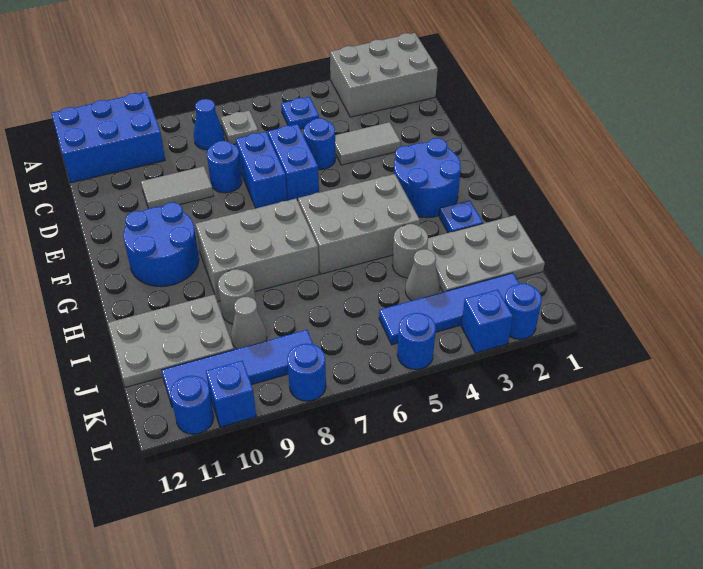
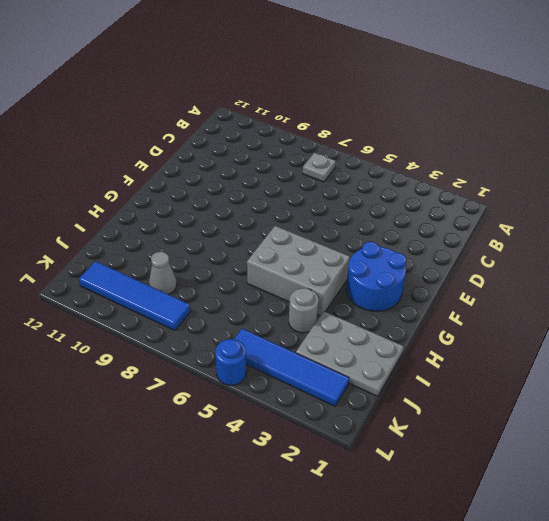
none -> grey 2x3 brick [330,33,438,117]
none -> blue 2x3 brick [51,92,165,183]
none -> blue 1x1 plate [281,97,319,129]
none -> blue 1x1 cone [194,99,225,150]

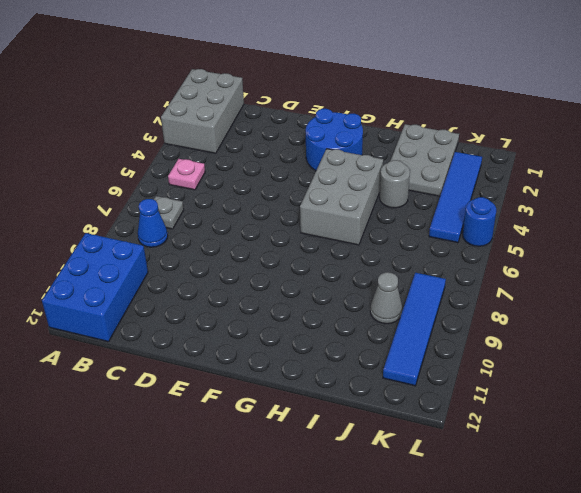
pink 1x1 plate [168,159,205,190] -> blue 1x1 plate [281,97,319,129]
none -> grey 1x2 tile [335,122,401,165]
none -> blue 1x1 round brick [303,118,336,170]
none -> blue 1x2 brick [268,124,319,200]
none -> blue 1x2 brick [236,132,287,208]

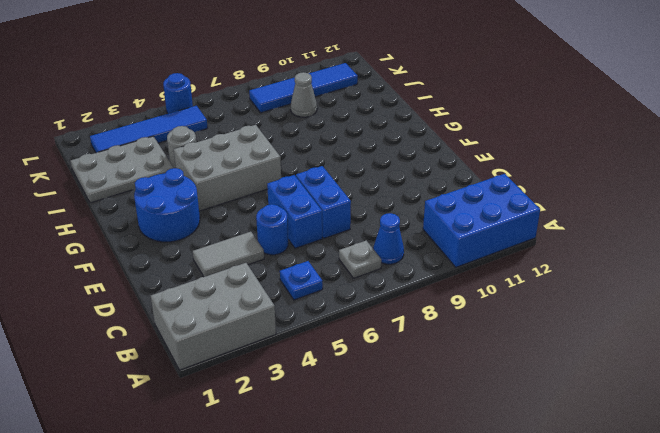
none -> blue 1x1 round brick [207,141,242,193]
none -> grey 1x2 tile [141,166,213,209]
none -> blue 2x2 round brick [123,202,199,287]
none -> grey 2x3 brick [195,199,319,302]

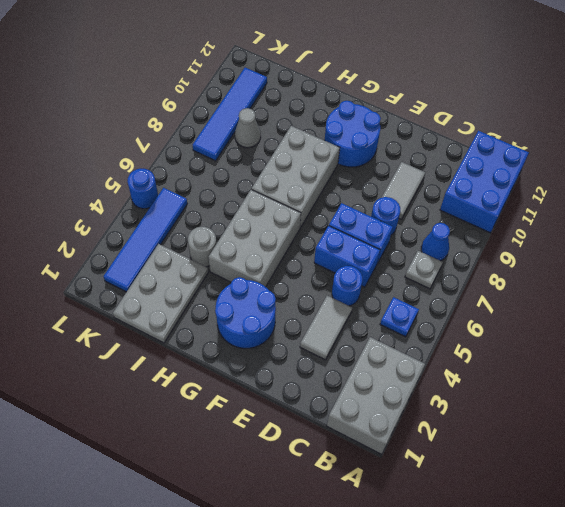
none -> blue 1x1 plate [439,200,483,233]
none -> grey 1x1 round brick [218,269,255,324]
none -> grey 2x3 plate [108,294,234,388]
none -> grey 1x1 cone [405,249,440,301]

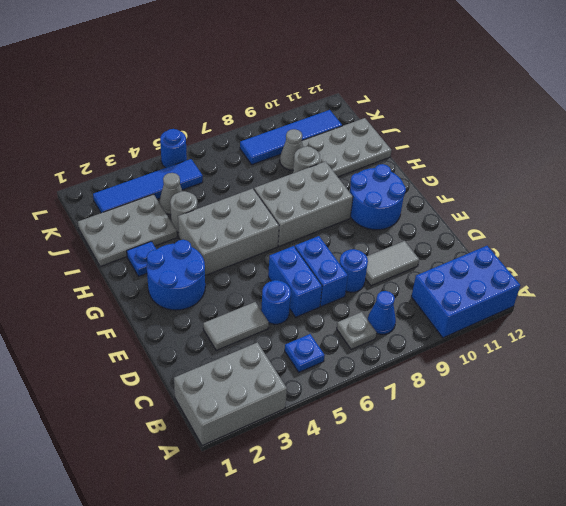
none -> blue 1x1 round brick [505,284,542,339]
none -> blue 1x1 brick [461,290,513,353]
none -> blue 1x1 round brick [287,344,326,401]
none -> blue 1x1 brick [206,361,256,427]

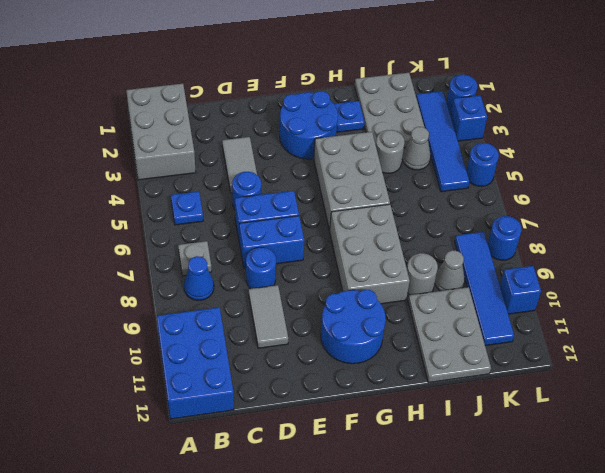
none -> blue 1x1 round brick [171,376,214,434]

